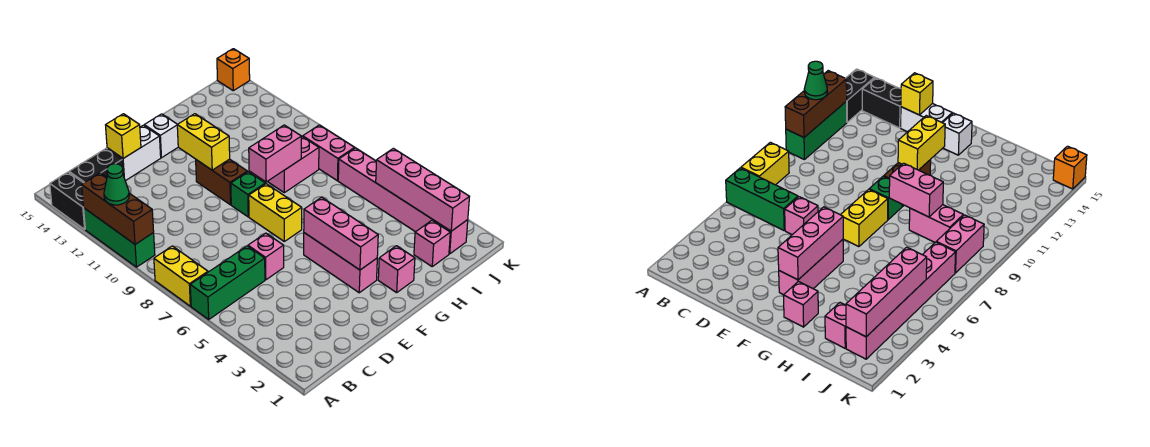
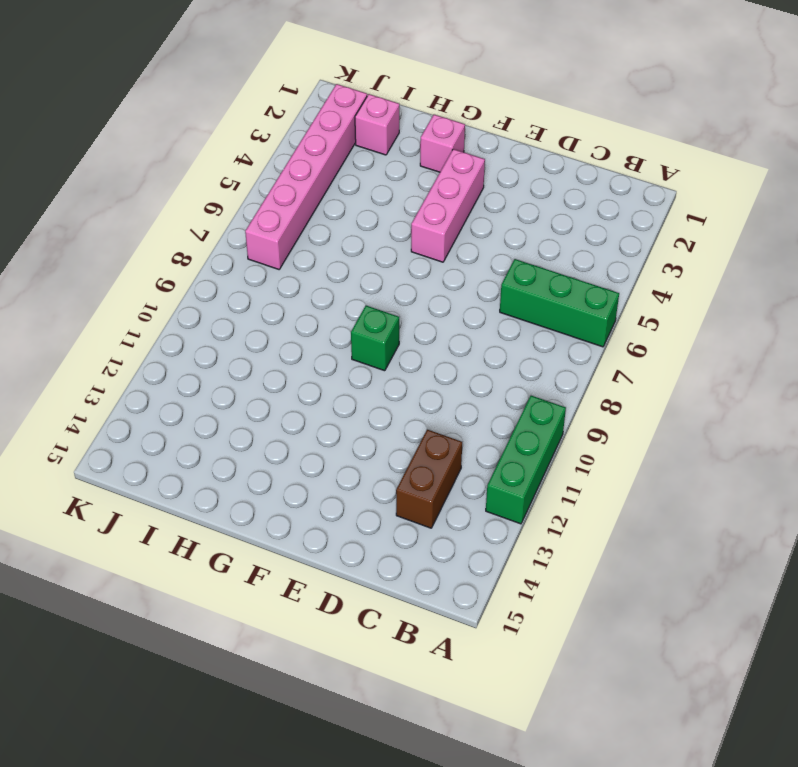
brown 1x2 brick [396,430,462,528] -> brown 1x2 brick moved to [196,159,247,205]
none -> yellow 1x2 brick [154,246,208,306]
none -> black 1x2 brick [50,172,85,229]
none -> black 1x2 brick [69,148,123,183]

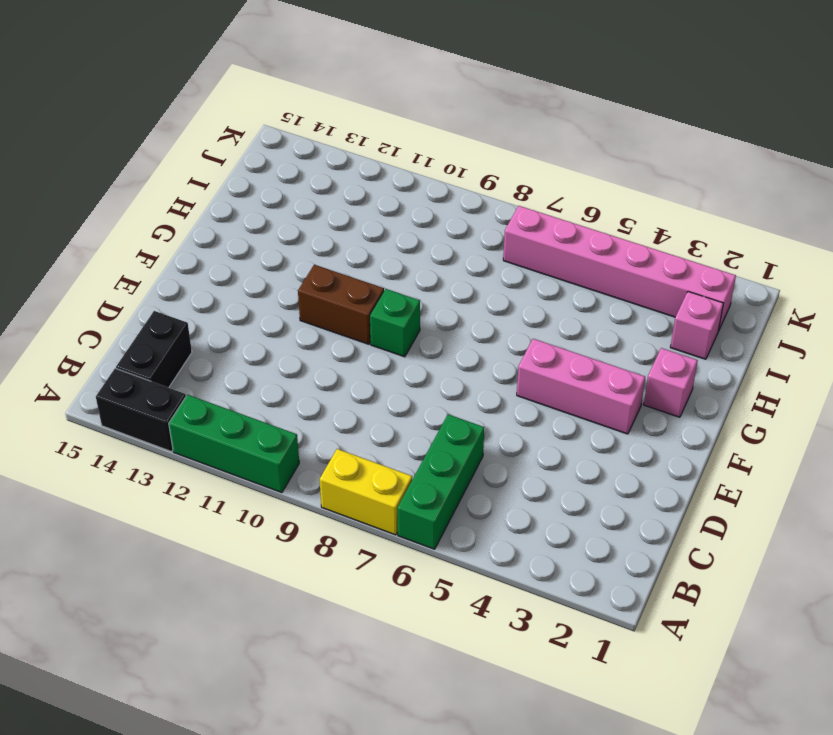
none -> pink 1x1 brick [248,233,284,280]
none -> white 1x2 brick [107,125,161,181]
none -> yellow 1x2 brick [249,184,302,241]

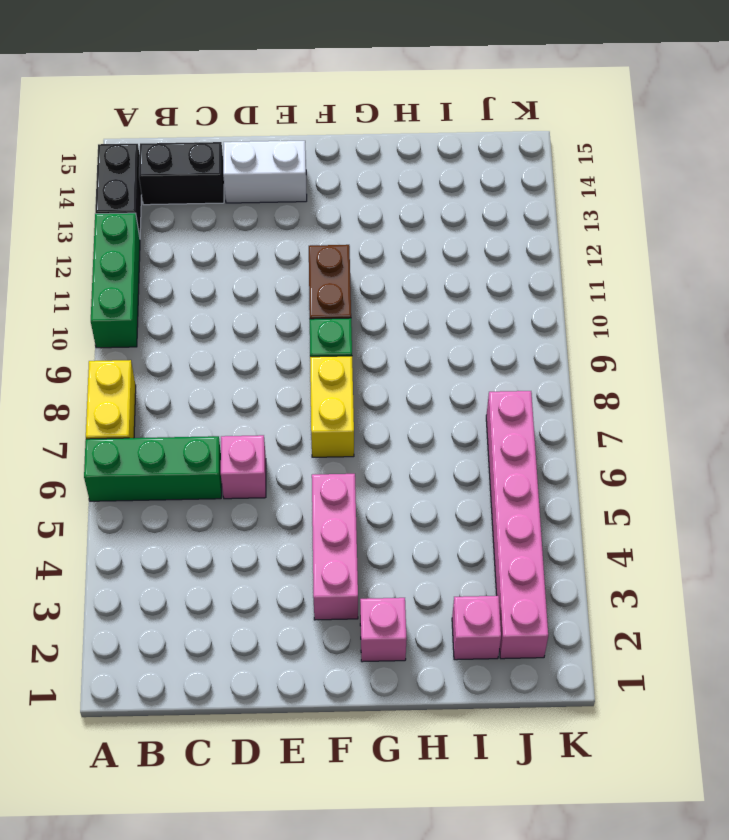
none -> white 1x1 brick [144,114,178,158]
none -> pink 1x2 brick [267,137,319,193]
none -> pink 1x2 brick [303,125,355,181]

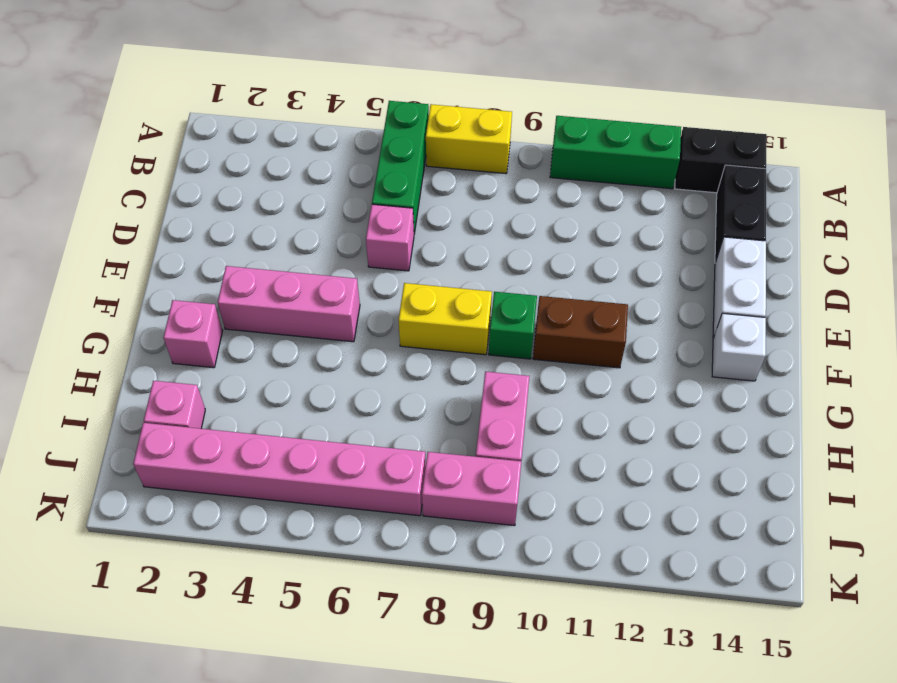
none -> orange 1x1 brick [217,49,250,91]
none -> brown 1x3 brick [82,173,154,244]
none -> yellow 1x1 brick [106,114,141,159]

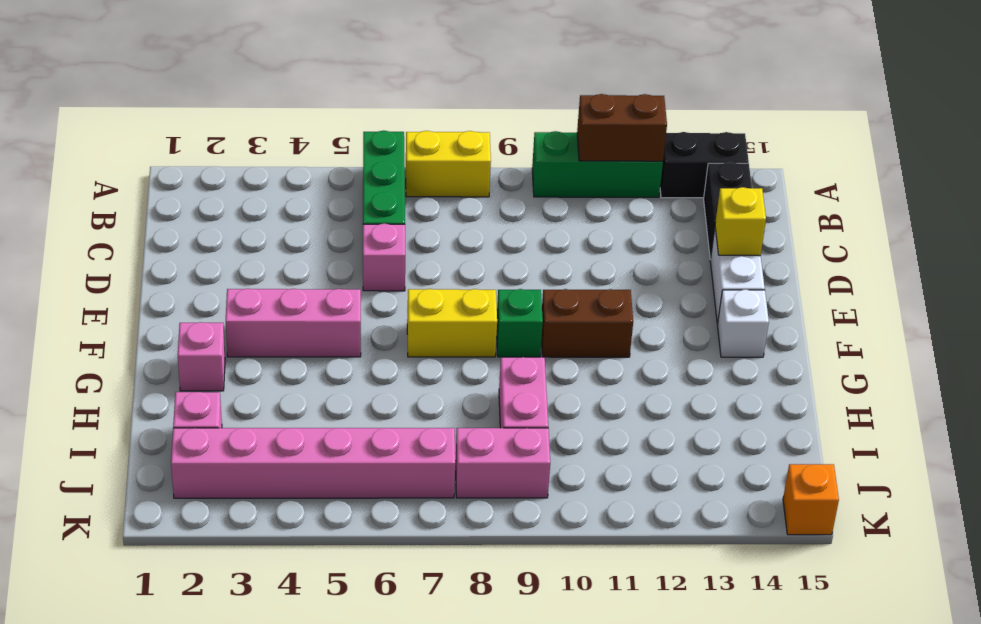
brown 1x2 brick [577,94,667,161] -> brown 1x3 brick [82,173,154,244]
none -> pink 1x3 brick [304,197,378,270]
none -> yellow 1x2 brick [177,114,230,170]
none -> pink 1x2 brick [249,125,301,182]

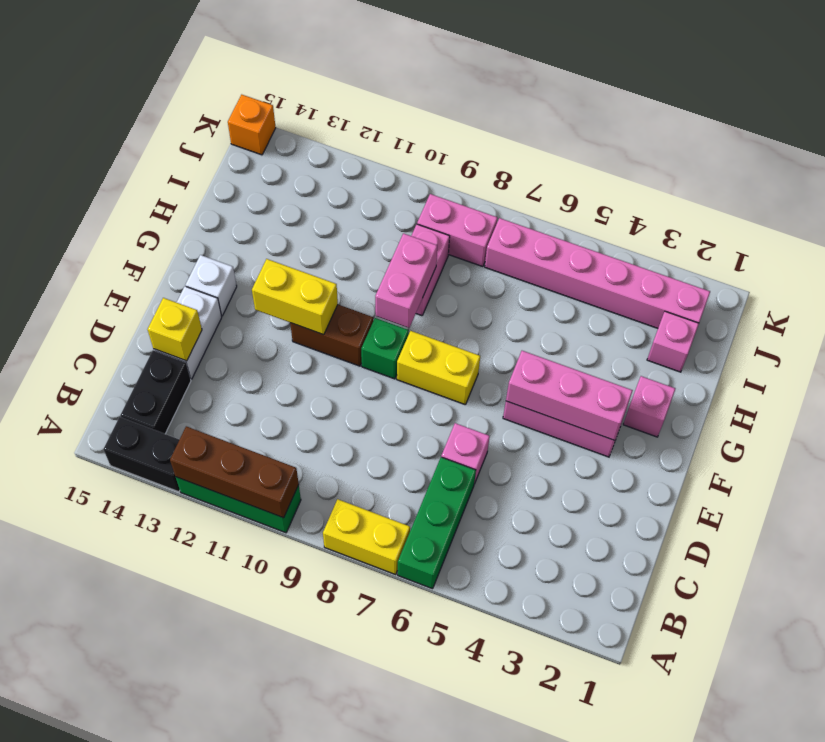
none -> pink 1x4 brick [376,148,469,231]
none -> green 1x1 cone [104,164,129,205]

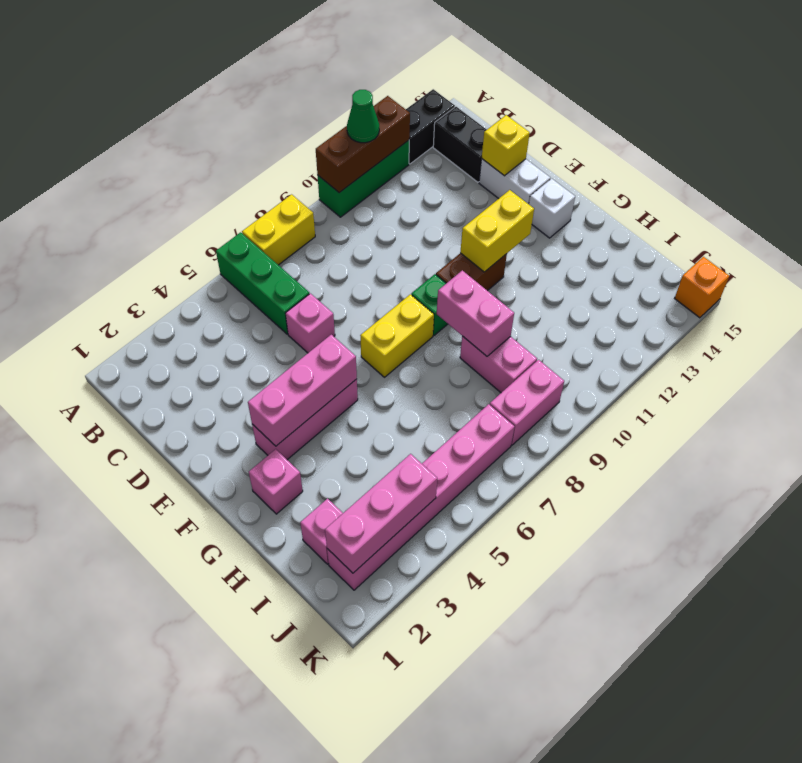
pink 1x3 brick [325,454,437,573] -> pink 1x4 brick [376,148,469,231]

